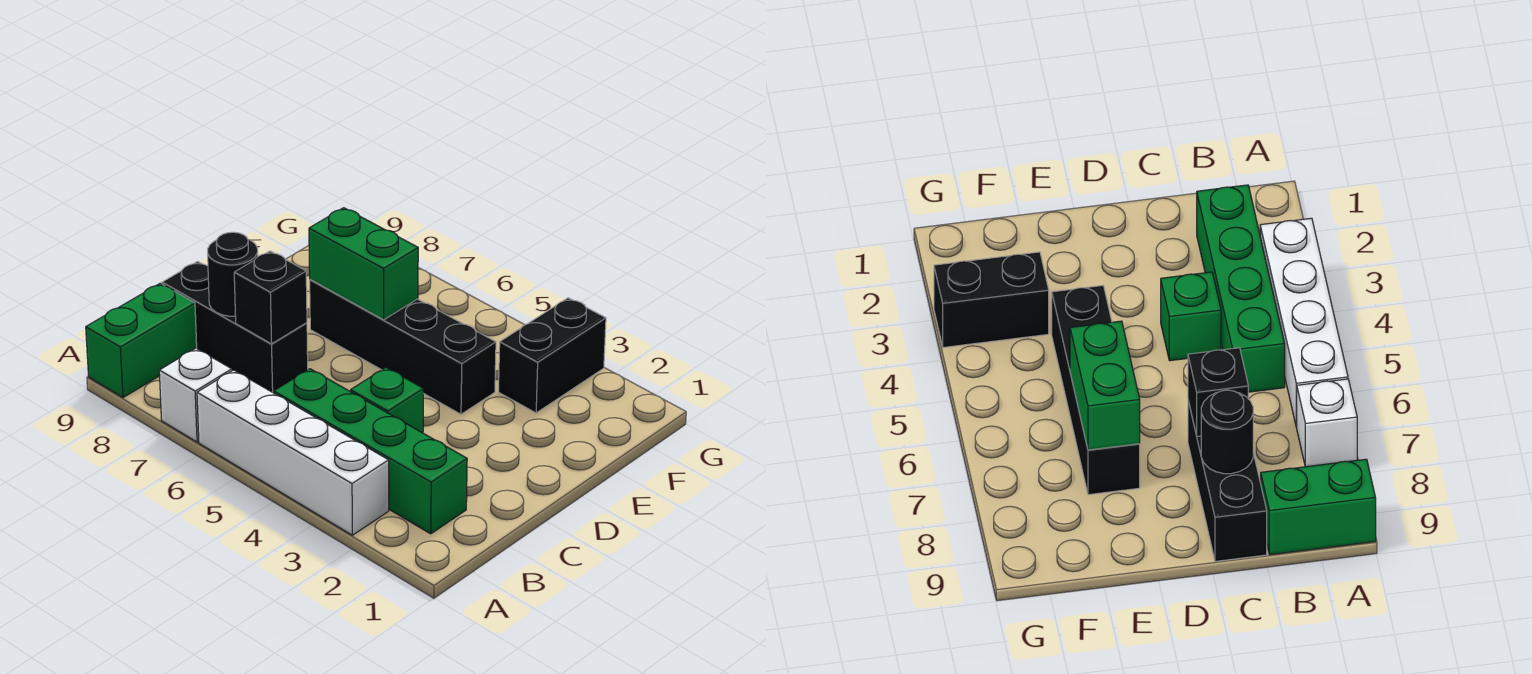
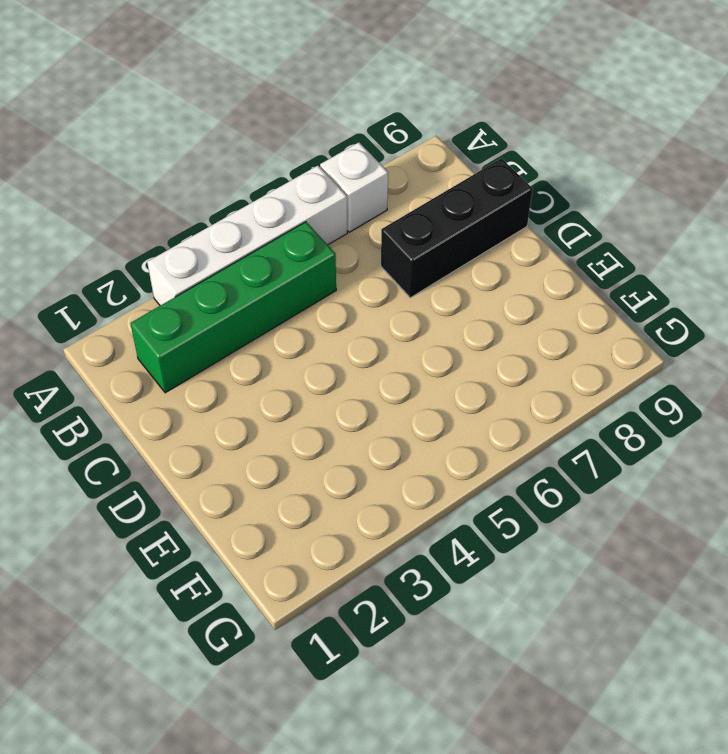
none -> green 1x2 brick [86,283,197,398]
none -> green 1x1 brick [351,368,424,433]

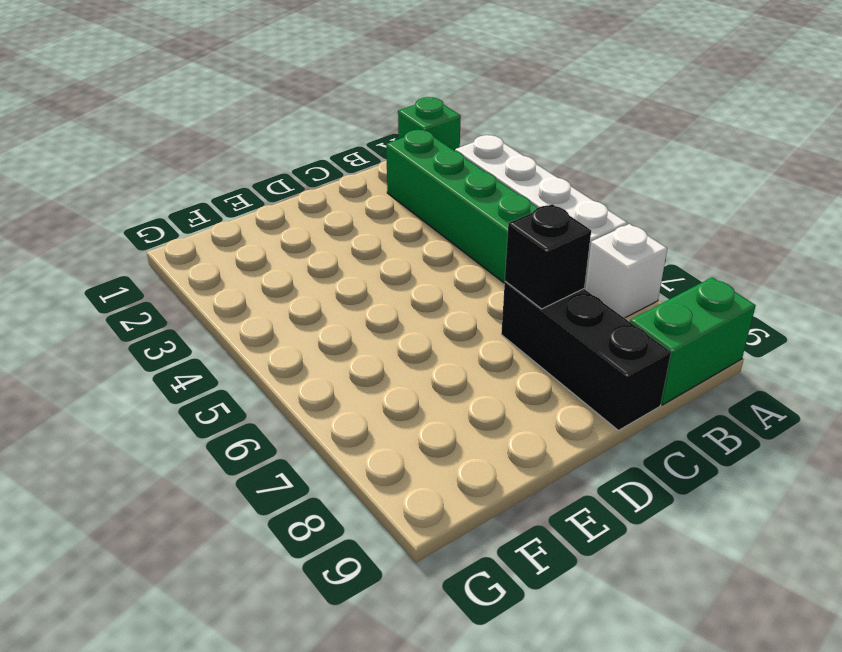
green 1x1 brick [398,97,461,151] -> green 1x1 brick moved to [351,368,424,433]
none -> black 1x4 brick [310,280,496,414]
none -> black 1x2 brick [499,298,606,413]

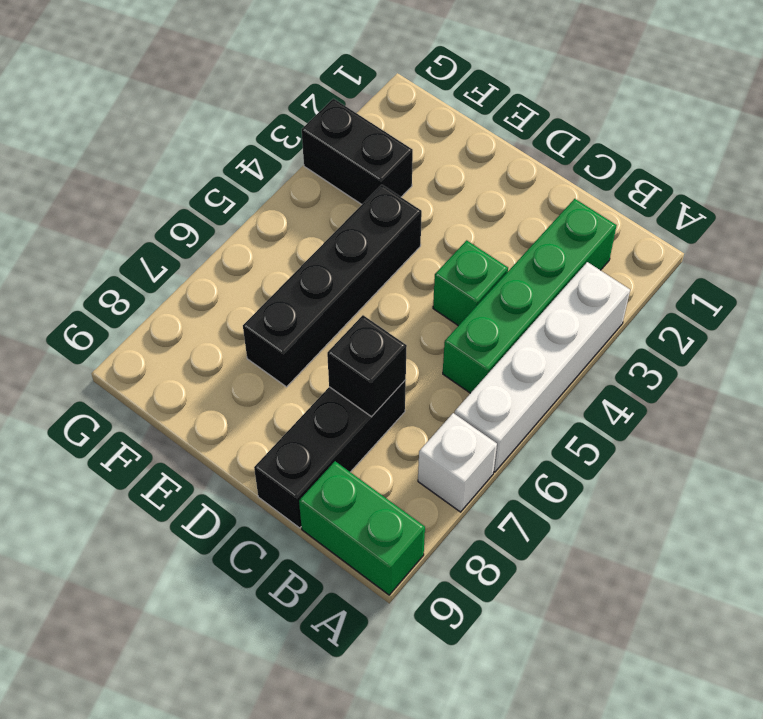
none -> black 1x1 round brick [208,232,258,316]
none -> green 1x2 brick [309,208,418,320]

